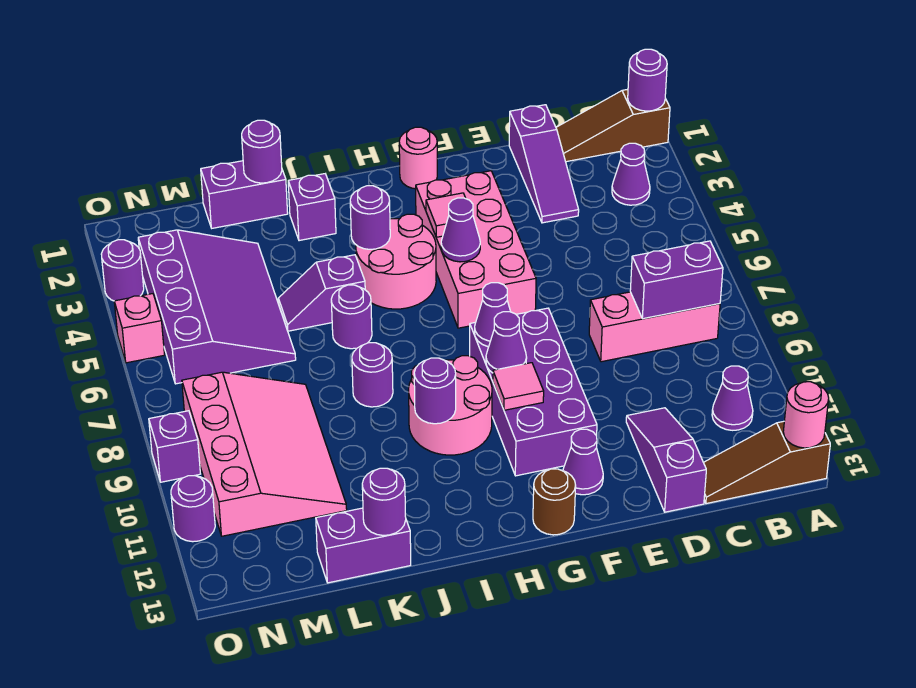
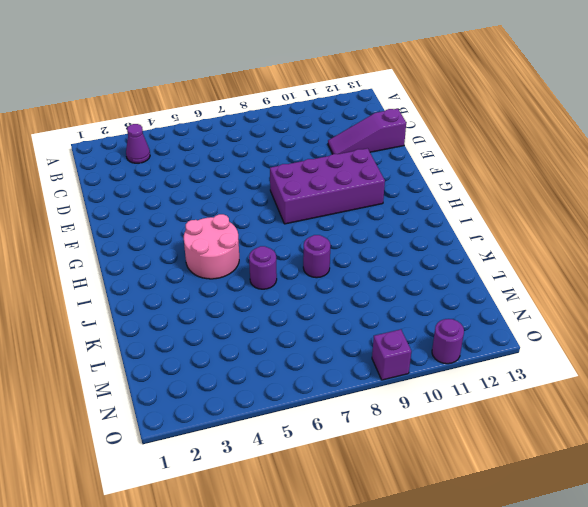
none -> brown 1x3 slope [556,89,670,162]
none -> brown 1x3 slope [704,421,830,504]
none -> pink 1x3 brick [589,292,720,362]
none -> purple 1x1 cone [712,366,753,430]

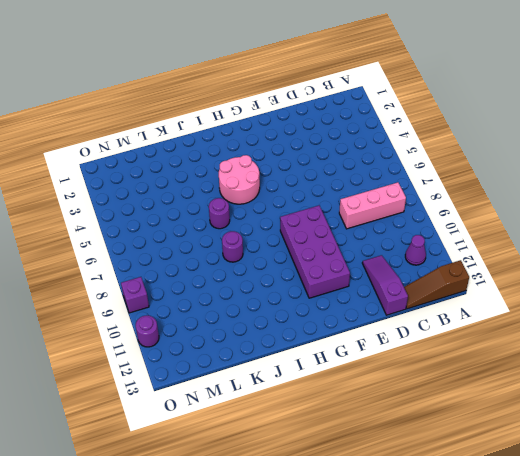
none -> brown 1x3 slope [556,89,670,162]
none -> purple 1x1 cone [612,143,650,205]
none -> purple 1x3 slope [509,105,579,223]
none -> pink 2x4 brick [416,171,536,328]

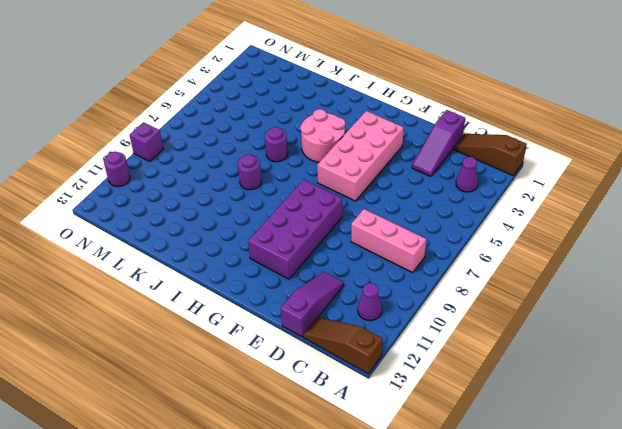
none -> purple 1x1 cone [563,429,603,495]
none -> pink 1x1 round brick [399,127,437,189]
none -> brown 1x1 round brick [533,469,576,535]
none -> pink 2x2 round brick [409,356,492,455]

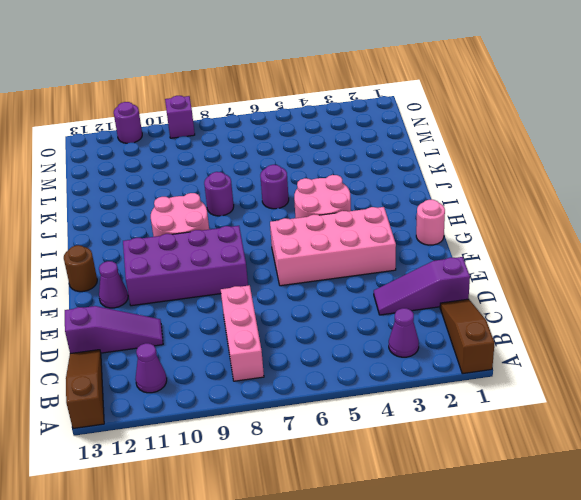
none -> purple 1x1 brick [288,174,336,241]
none -> purple 1x2 slope [278,255,365,331]
none -> purple 1x2 brick [201,161,288,228]
none -> purple 1x2 brick [316,508,411,583]

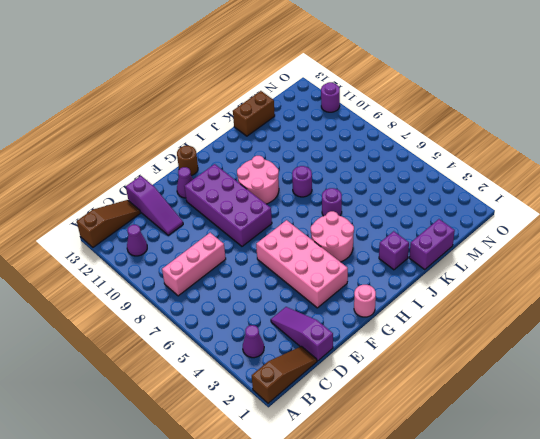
brown 1x2 brick [233,91,275,136] -> purple 1x2 brick [316,508,411,583]
none -> purple 1x2 slope [278,255,365,331]
none -> purple 3x4 slope [138,230,296,384]
none -> pink 3x4 slope [182,372,347,536]
none -> purple 1x1 round brick [101,240,144,301]

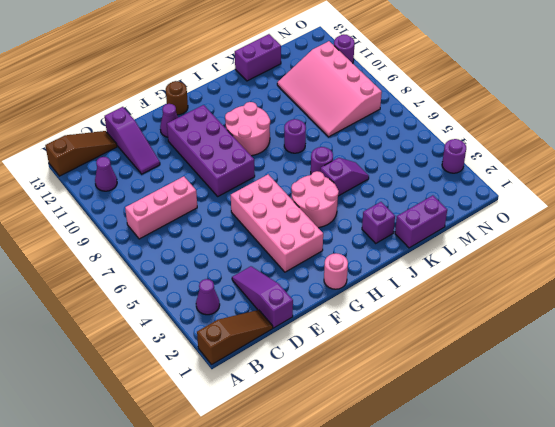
none -> purple 3x4 slope [138,230,296,384]
none -> pink 1x1 brick [114,294,164,363]
none -> purple 1x1 brick [149,411,200,482]
none -> purple 1x1 round brick [628,49,667,111]

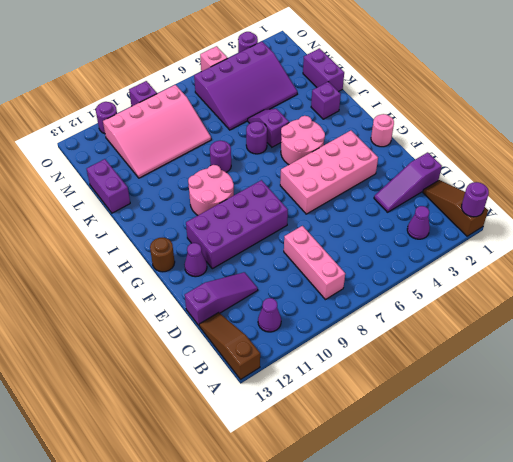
none -> pink 1x1 round brick [783,382,829,448]
none -> purple 1x2 brick [630,241,723,319]
none -> pink 1x1 tile [426,193,466,237]
none -> purple 1x1 cone [441,198,480,262]

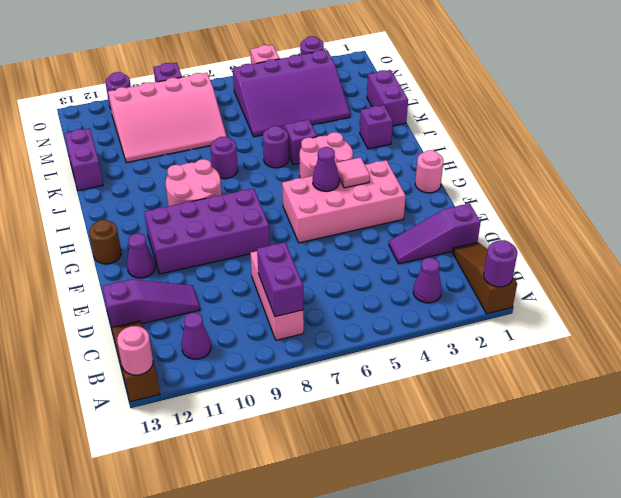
none -> purple 1x1 cone [475,283,511,347]
none -> purple 1x1 cone [486,312,527,373]
none -> pink 1x1 tile [493,363,544,410]
none -> purple 1x1 round brick [350,186,390,249]

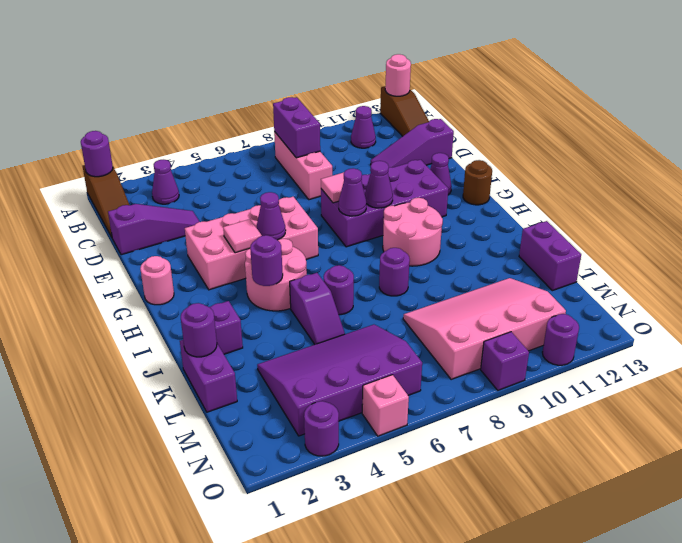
pink 1x1 tile [321,172,344,203] -> pink 1x1 tile moved to [493,363,544,410]
none -> purple 1x1 round brick [414,358,456,424]
none -> purple 1x1 round brick [362,468,406,535]

